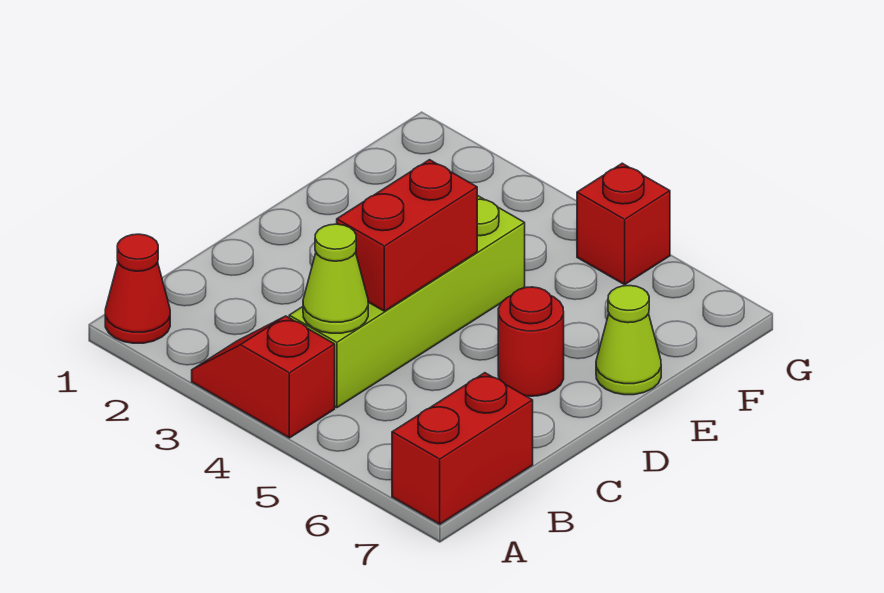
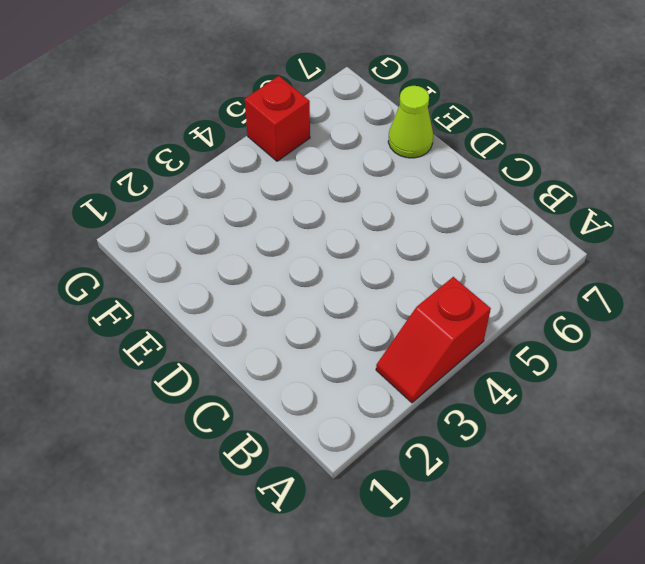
none -> red 1x1 cone [105,234,170,343]
none -> red 1x2 brick [392,373,533,524]

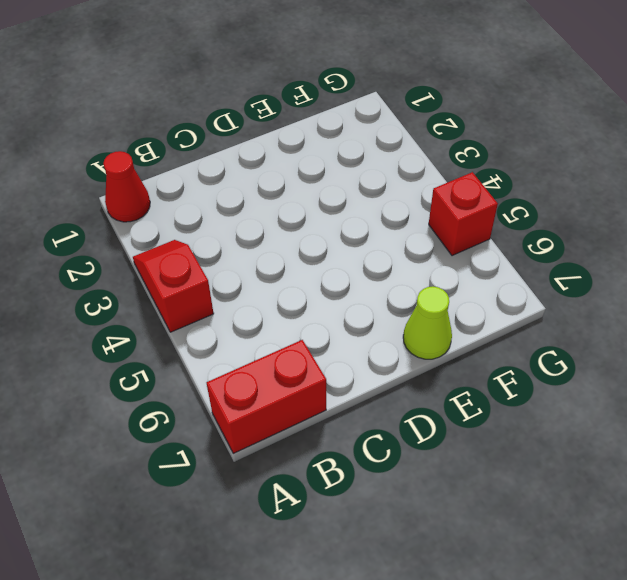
none -> lime 1x4 brick [289,195,525,408]
none -> red 1x1 round brick [498,287,564,396]

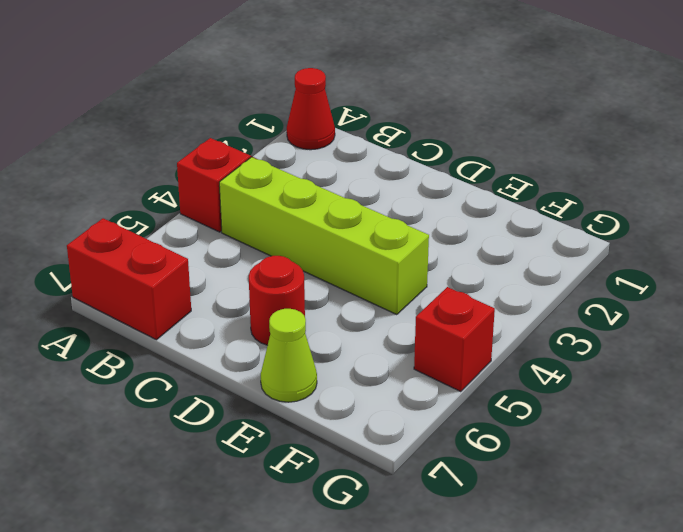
none -> lime 1x1 cone [303,224,368,333]
none -> red 1x2 brick [337,160,477,311]

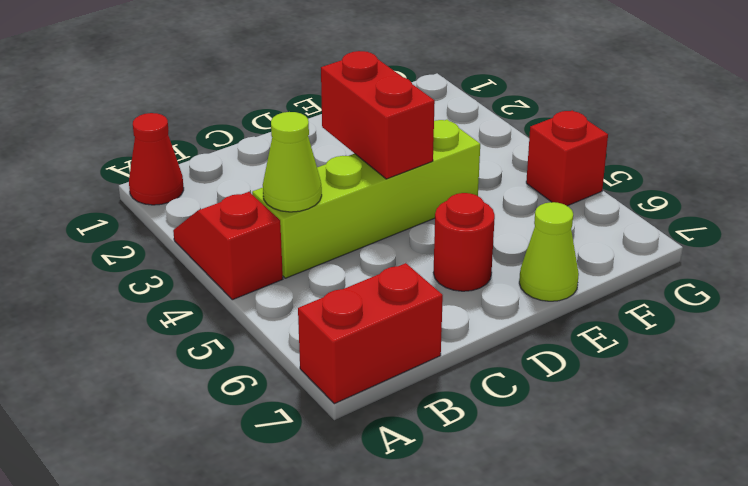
red 1x2 brick [321,51,435,179] -> red 1x2 brick turned to [337,160,477,311]

